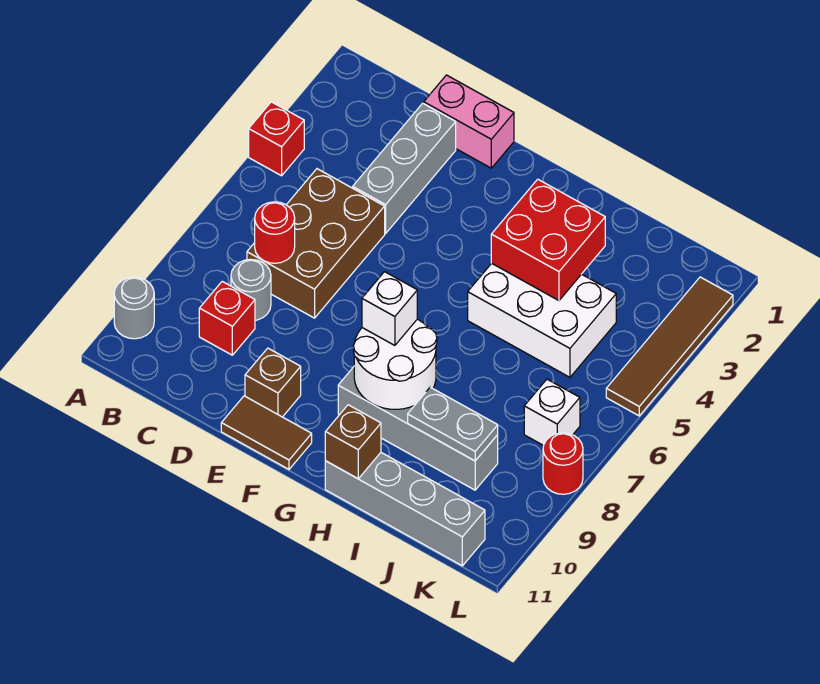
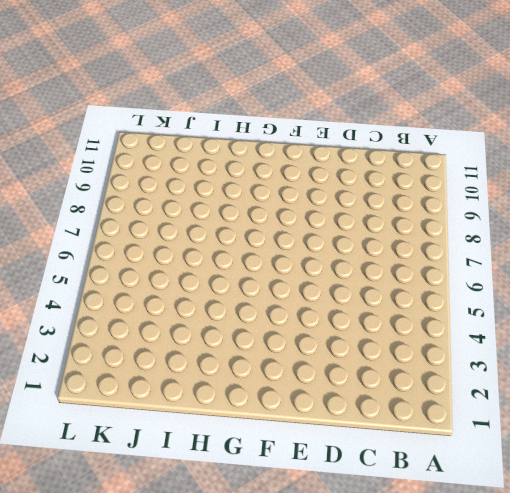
none -> red 1x1 brick [249,102,304,176]
none -> grey 1x1 round brick [114,277,154,339]
none -> brown 2x3 brick [247,169,385,318]

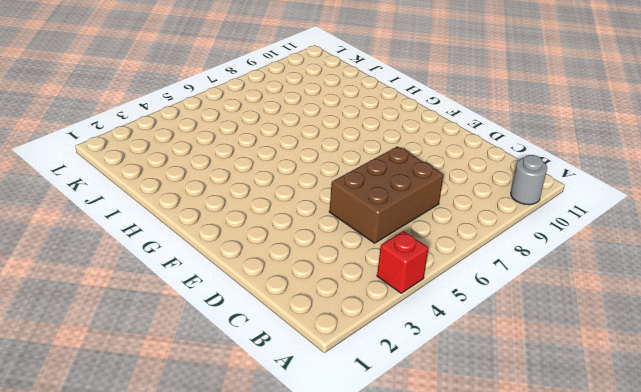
none -> grey 1x1 round brick [231,259,271,320]
none -> red 1x1 brick [199,281,255,355]
none -> pink 1x2 brick [424,75,514,168]

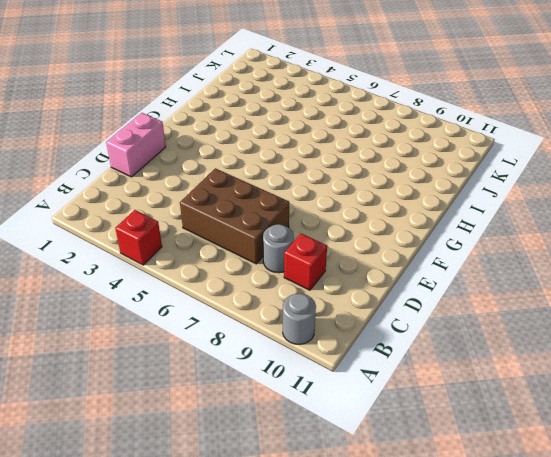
none -> grey 1x3 brick [353,103,456,233]
none -> brown 1x1 brick [245,348,301,417]
none -> brown 1x2 tile [221,396,312,469]

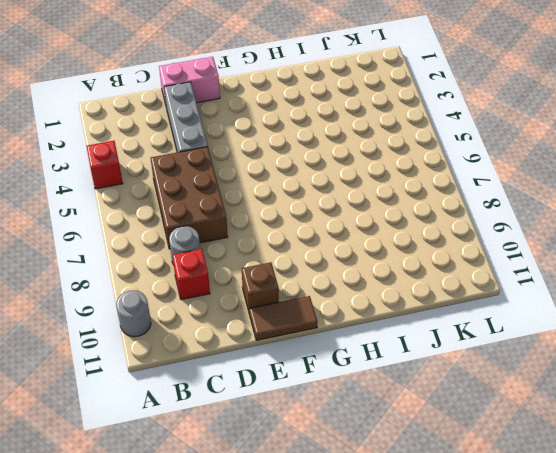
none -> grey 1x4 brick [338,367,498,490]
none -> white 2x3 brick [468,263,616,377]
none -> grey 1x4 brick [325,453,485,566]

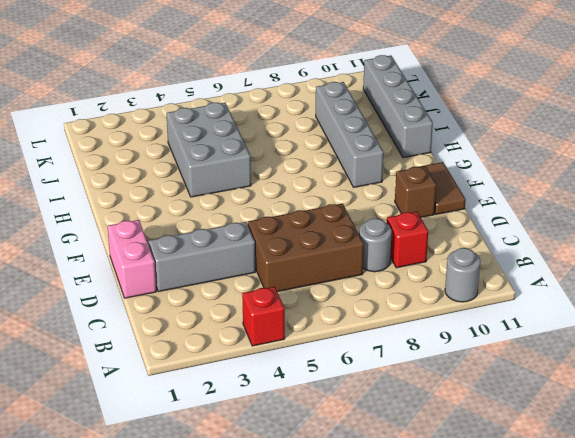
grey 2x3 brick [166,103,251,197] -> white 2x3 brick [468,263,616,377]
none -> white 1x1 brick [524,379,580,446]
none -> brown 1x4 tile [606,277,733,416]
none -> red 1x1 round brick [543,433,583,494]

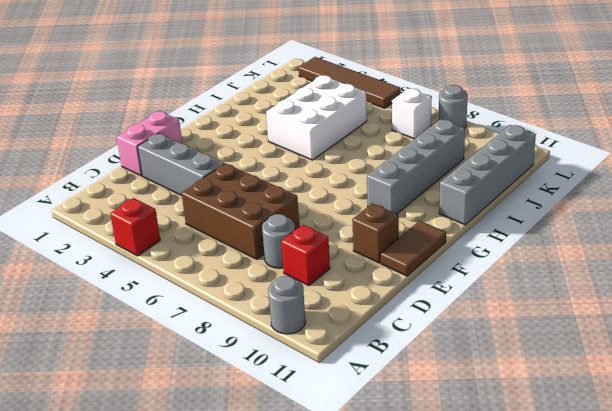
grey 1x1 round brick [439,85,468,128] -> red 1x1 round brick [543,433,583,494]
none -> red 1x1 round brick [255,202,295,263]
none -> white 2x2 round brick [353,319,437,409]
none -> red 2x2 brick [491,179,605,300]

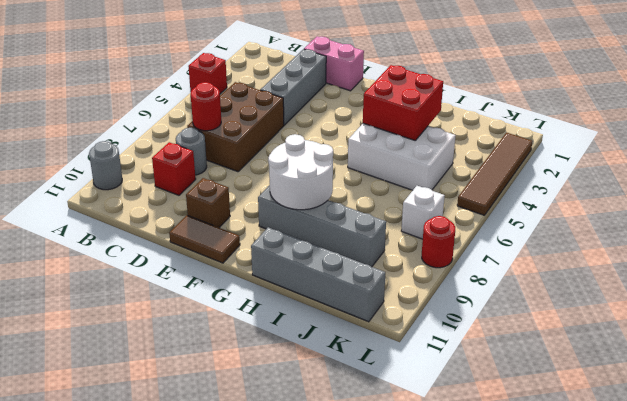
none -> brown 1x1 brick [325,405,381,479]
none -> grey 1x2 plate [408,387,498,461]
none -> white 1x1 brick [362,272,417,345]

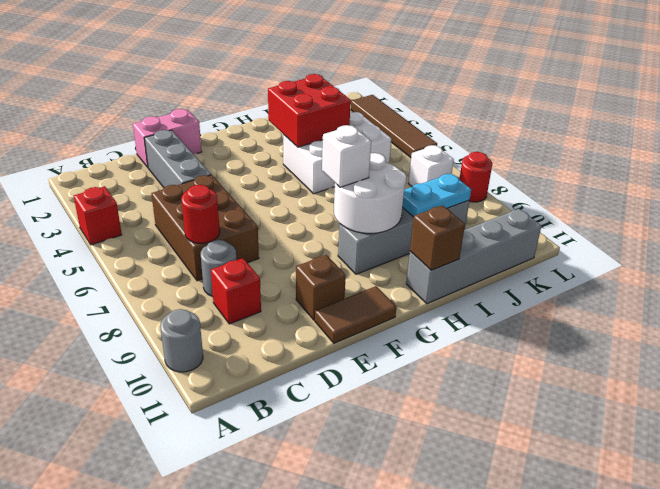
cyan 1x2 plate [402,174,471,217] -> grey 1x2 plate [408,387,498,461]

